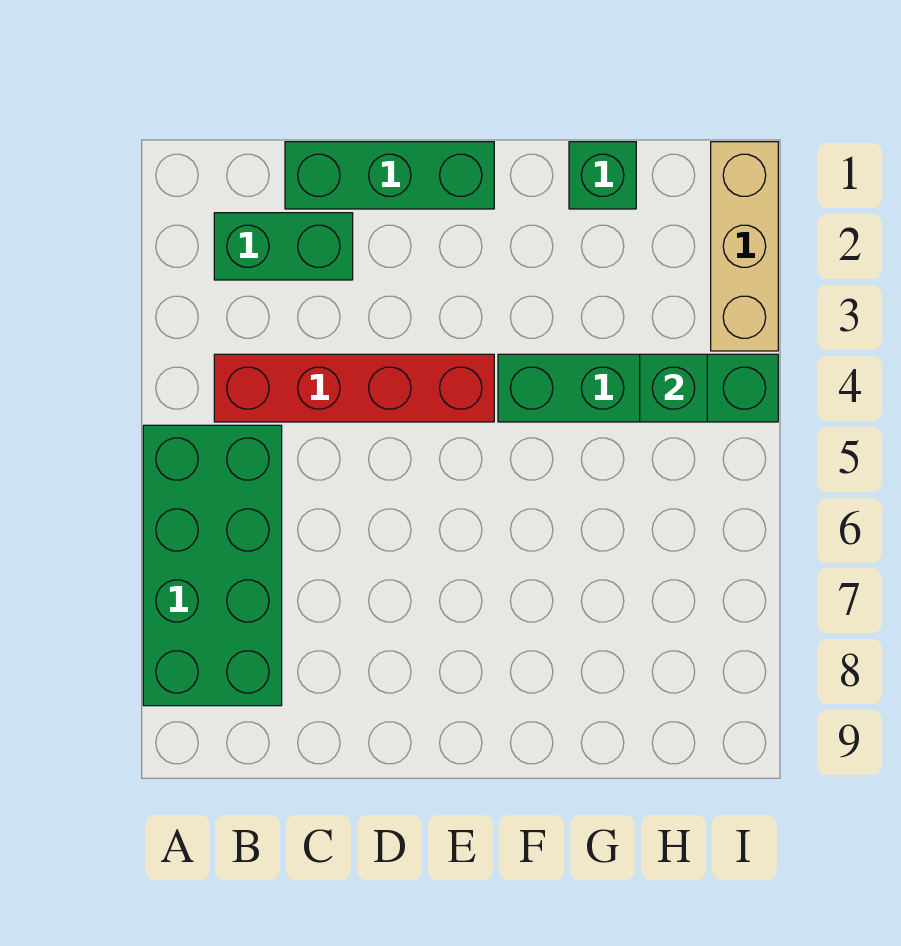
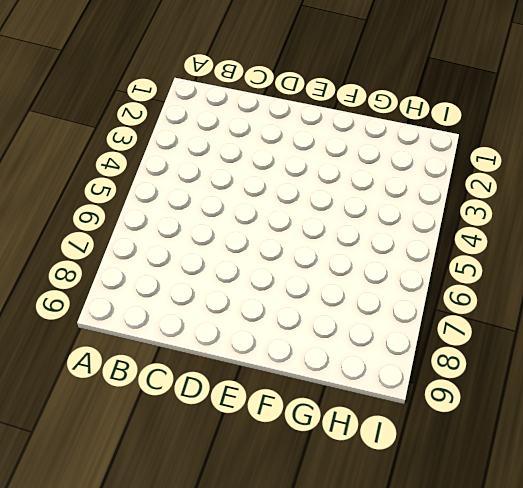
none -> green 2x4 brick [143,425,282,706]
none -> green 1x2 brick [214,213,353,280]

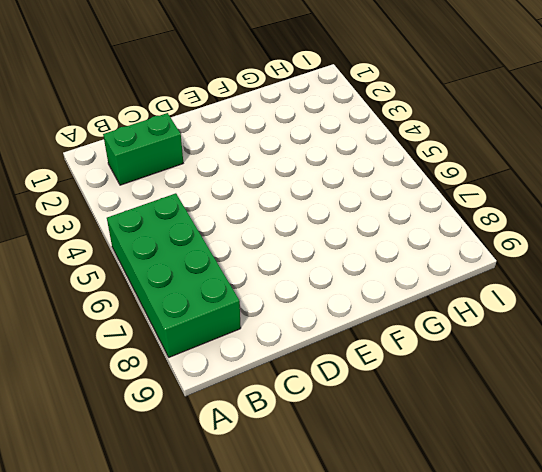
none -> red 1x4 brick [214,354,494,422]
none -> green 1x3 brick [285,142,494,209]

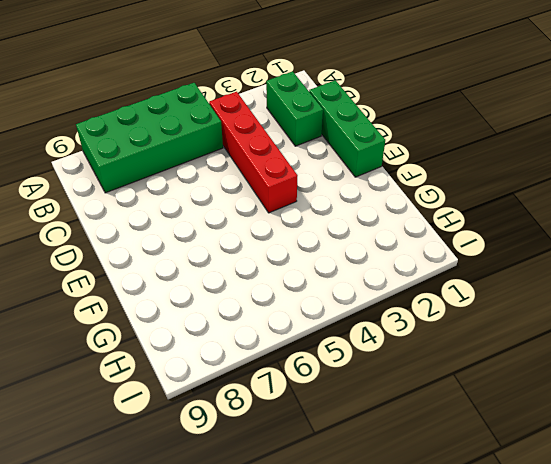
none -> green 1x4 brick [498,354,778,422]
none -> green 1x1 brick [569,142,636,209]

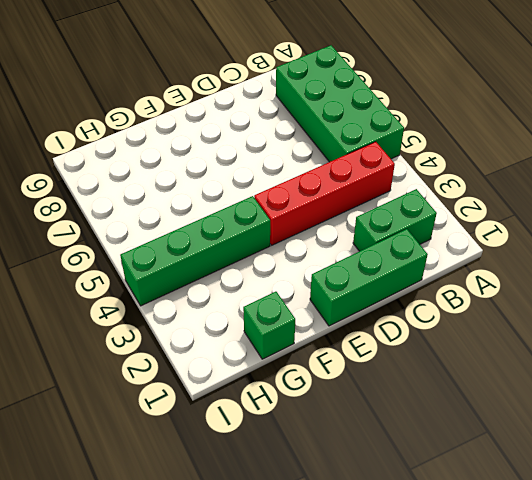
none -> tan 1x3 brick [711,142,778,351]
none -> green 1x1 brick [640,354,707,422]

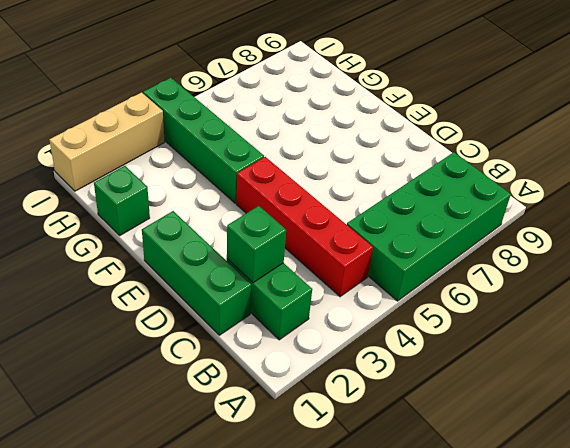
green 1x1 brick [227,206,286,283] -> green 1x1 brick moved to [640,354,707,422]

